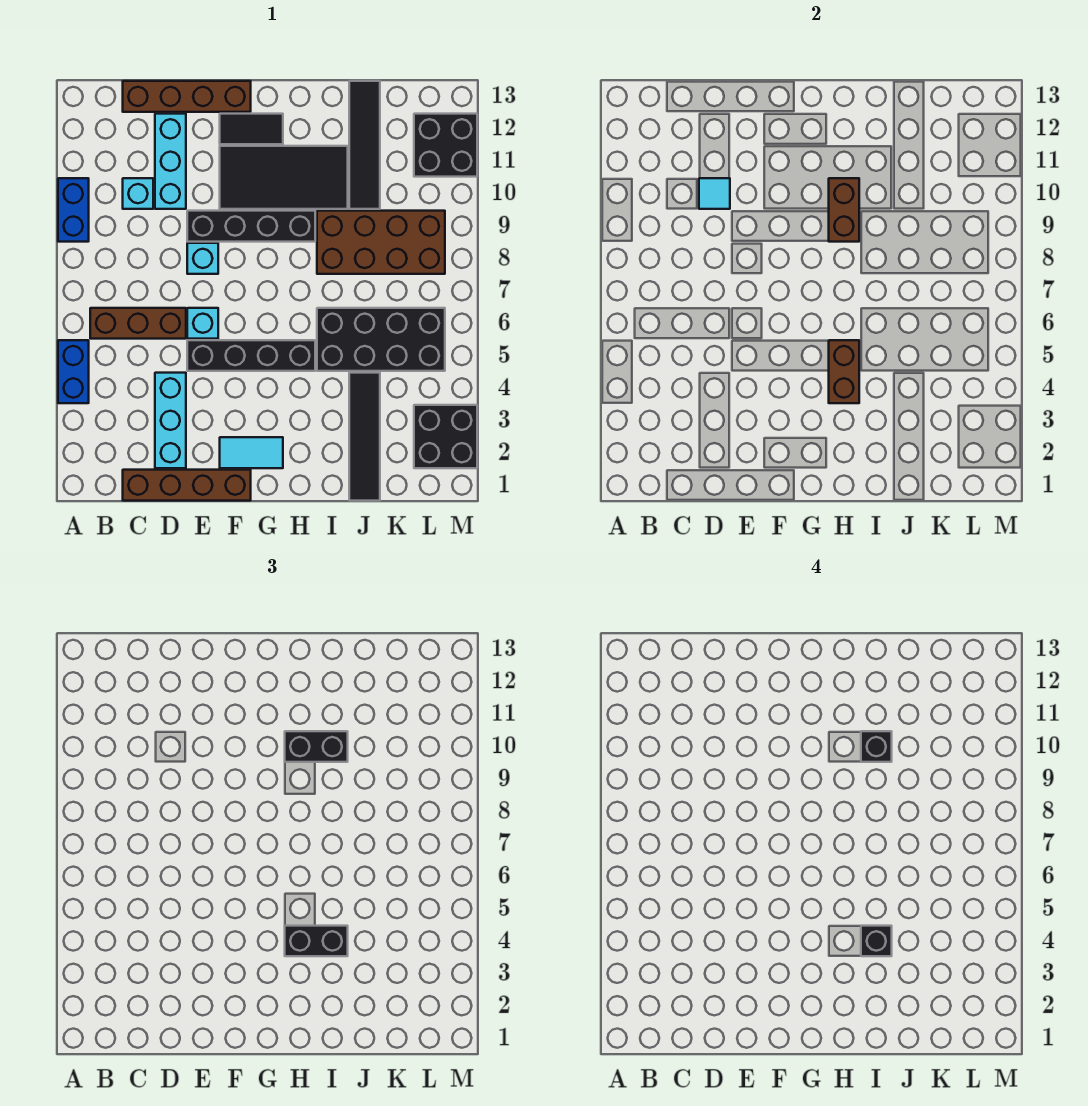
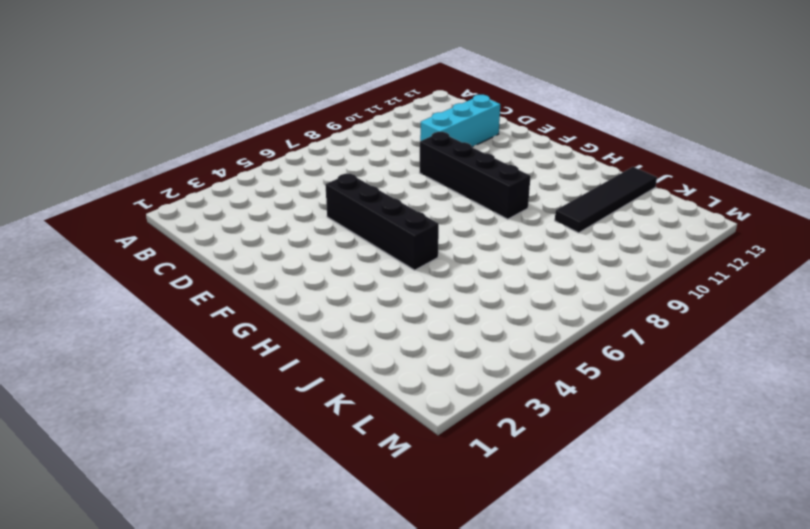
none -> blue 1x2 brick [58,340,89,403]
none -> blue 1x2 brick [58,178,89,242]
none -> brown 1x3 brick [90,308,186,339]

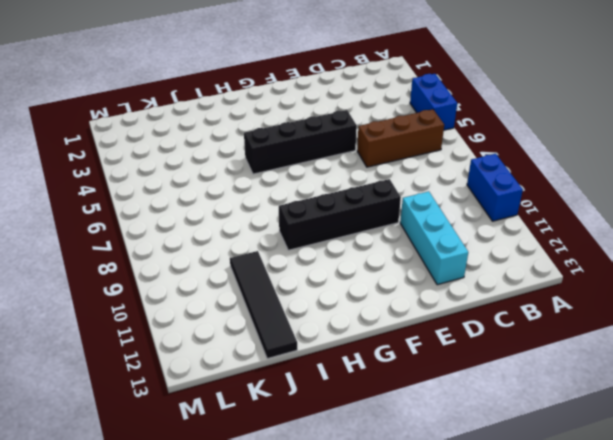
none -> brown 1x4 brick [123,470,251,501]
none -> cyan 1x1 brick [123,178,153,209]
none -> brown 1x4 brick [123,81,251,112]

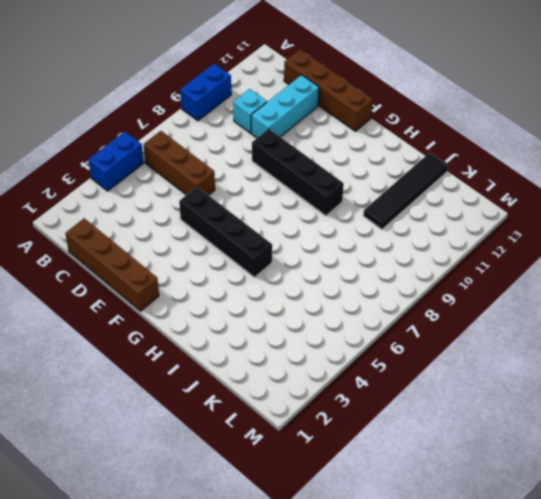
none -> cyan 1x3 brick [155,373,186,468]
none -> cyan 1x1 brick [187,308,218,339]
none -> cyan 1x1 brick [187,243,218,274]

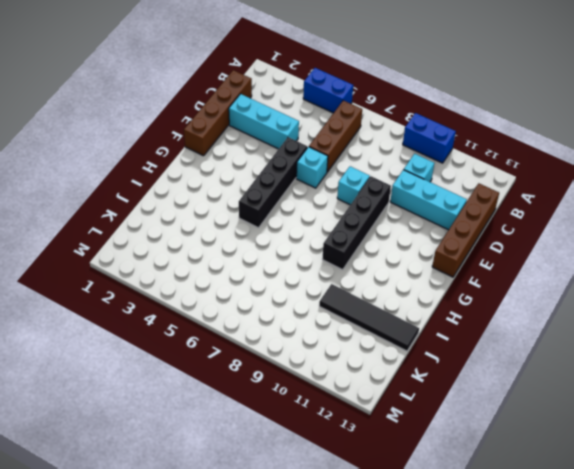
none -> cyan 1x2 tile [220,437,283,468]
none -> black 2x4 tile [220,146,348,209]
none -> black 1x2 tile [220,114,283,144]

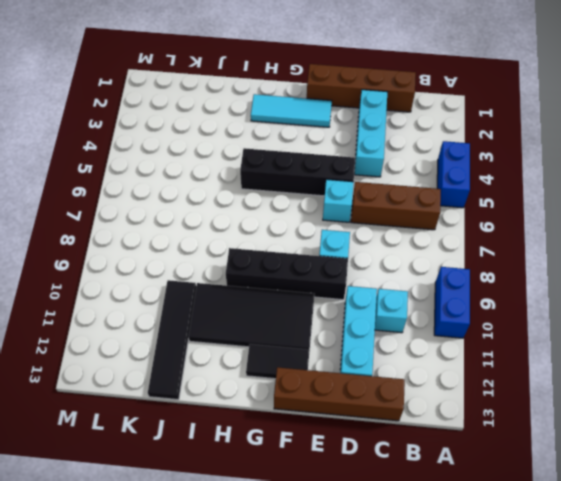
cyan 1x3 tile [251,94,332,127] -> cyan 1x2 tile [220,437,283,468]
none -> black 2x4 brick [317,308,445,371]
none -> brown 2x4 brick [317,211,445,274]
none -> black 1x4 tile [349,373,380,501]

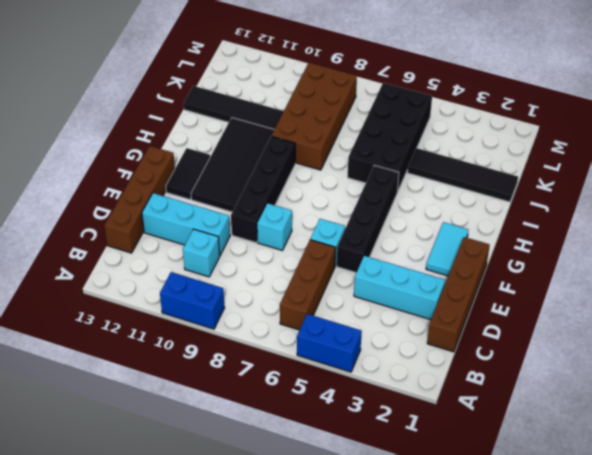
none -> black 2x2 brick [414,405,477,468]
none -> black 2x2 brick [414,114,477,177]
none -> cyan 1x1 tile [699,178,730,209]

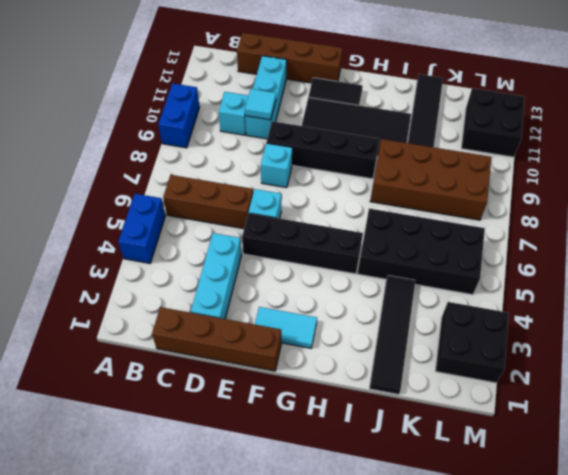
none -> brown 1x2 brick [829,340,859,403]
none -> brown 1x2 brick [829,178,859,242]
none -> black 1x2 brick [285,926,348,956]

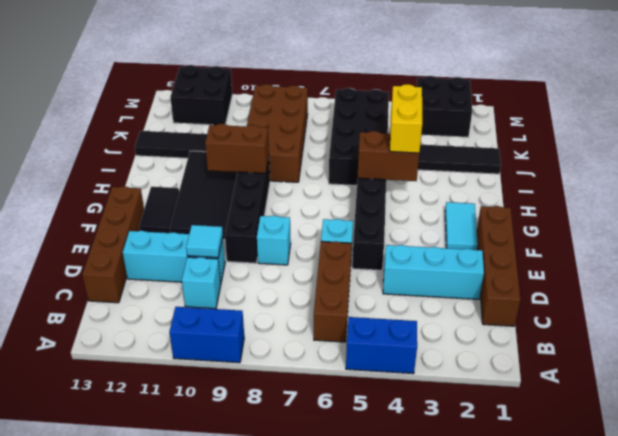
yellow 1x2 brick [390,84,422,153] -> black 1x2 brick [285,926,348,956]
none -> black 1x2 brick [285,731,348,762]
none -> black 1x1 brick [861,926,892,956]
none -> black 1x1 brick [861,731,892,762]

